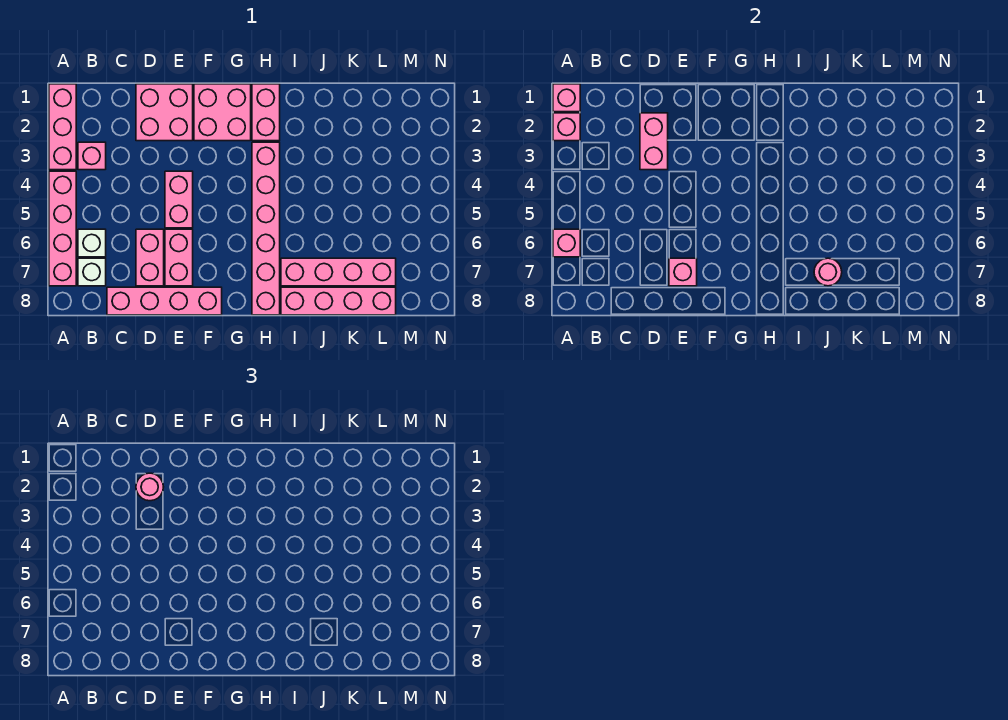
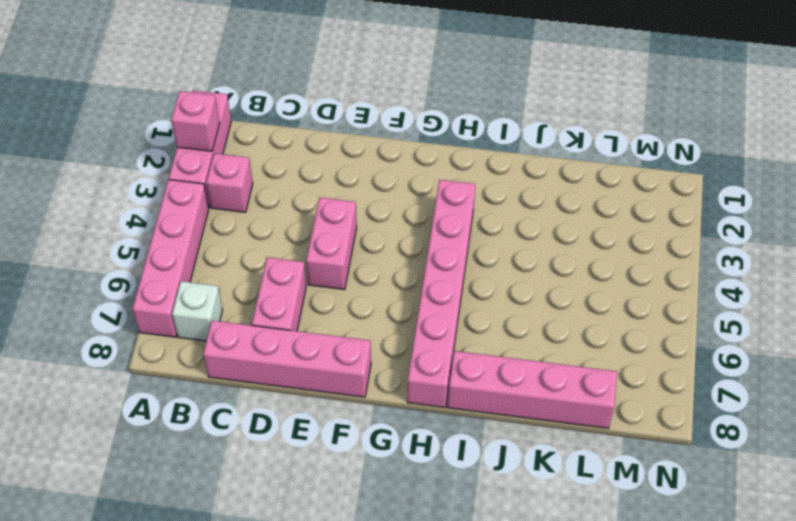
none -> white 1x1 brick [78,229,106,257]
none -> pink 2x2 brick [136,84,193,141]
none -> pink 1x2 brick [165,229,193,286]

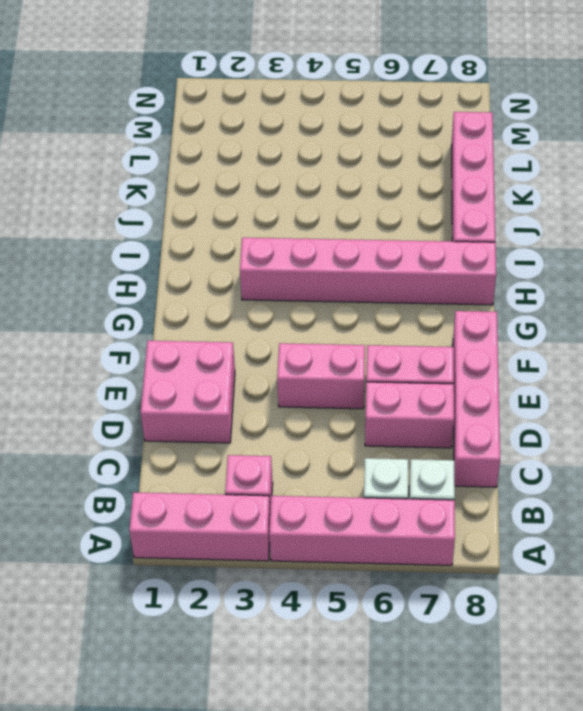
none -> pink 2x2 brick [194,84,251,141]
none -> pink 1x2 brick [252,84,280,141]
none -> pink 1x4 brick [281,258,396,286]

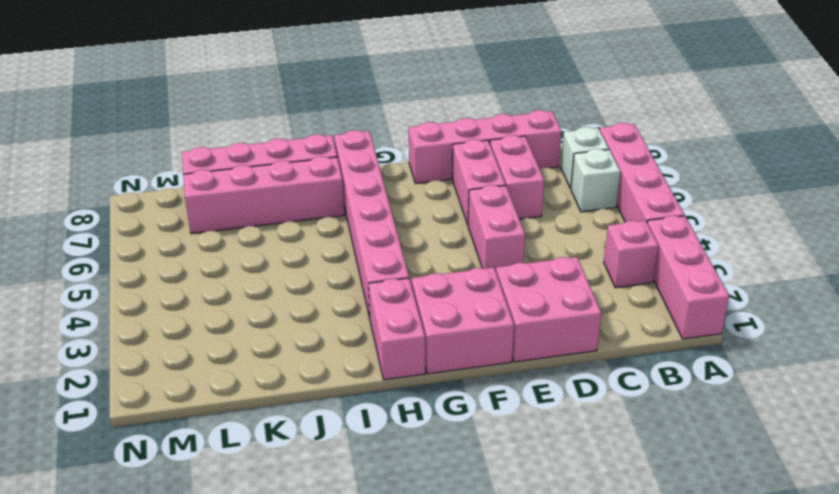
none -> pink 1x1 brick [553,84,580,112]
none -> pink 1x1 brick [553,113,580,141]
none -> pink 1x1 brick [553,229,580,257]

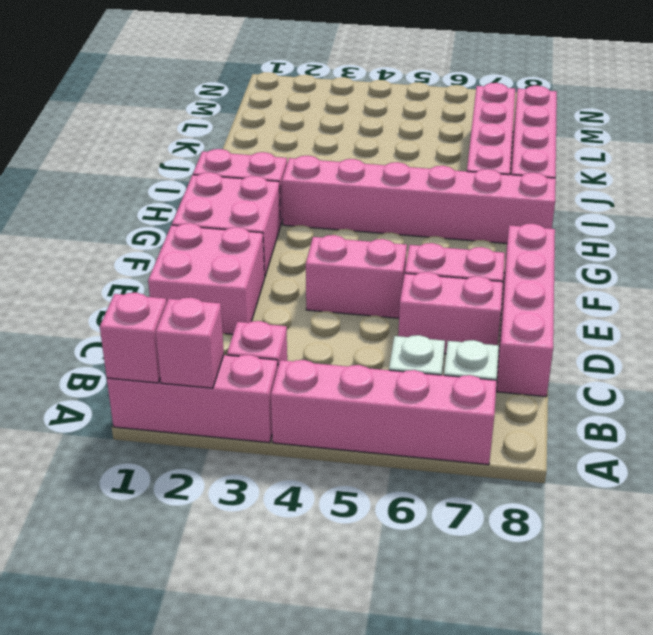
none -> pink 1x1 brick [553,229,580,257]
none -> pink 1x2 brick [640,113,668,170]
none -> pink 1x1 brick [669,258,697,286]

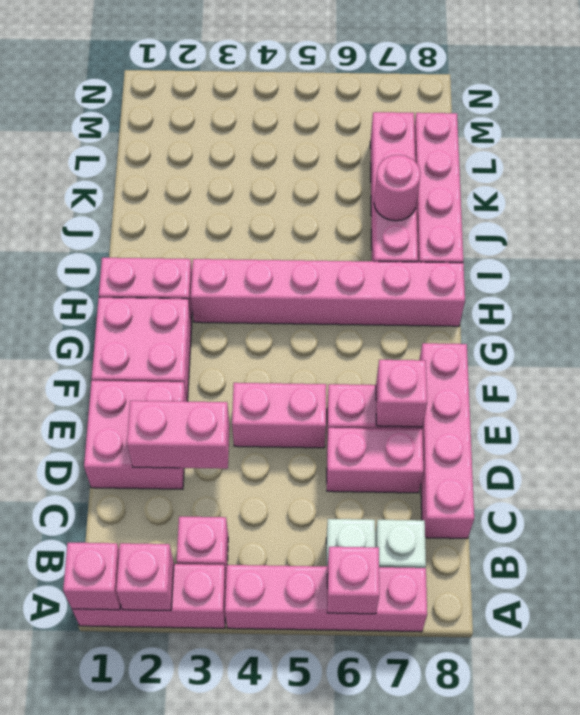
none -> pink 1x1 round brick [136,473,163,501]

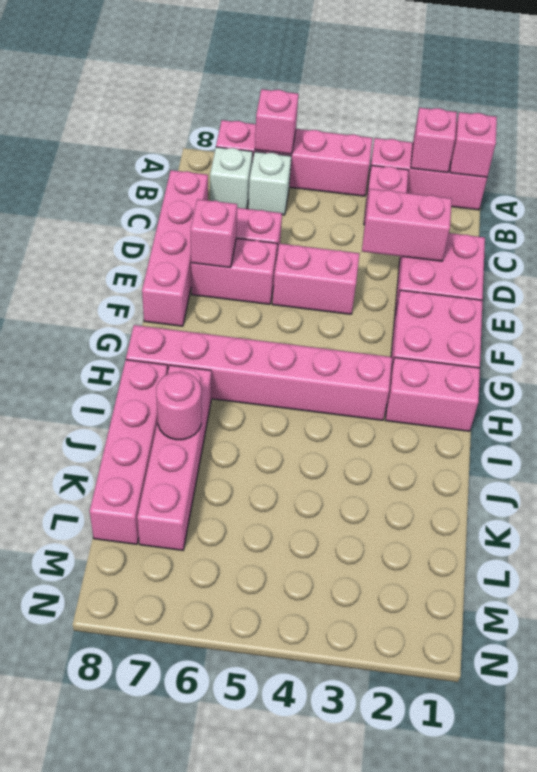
none -> pink 1x1 round brick [136,473,163,501]

